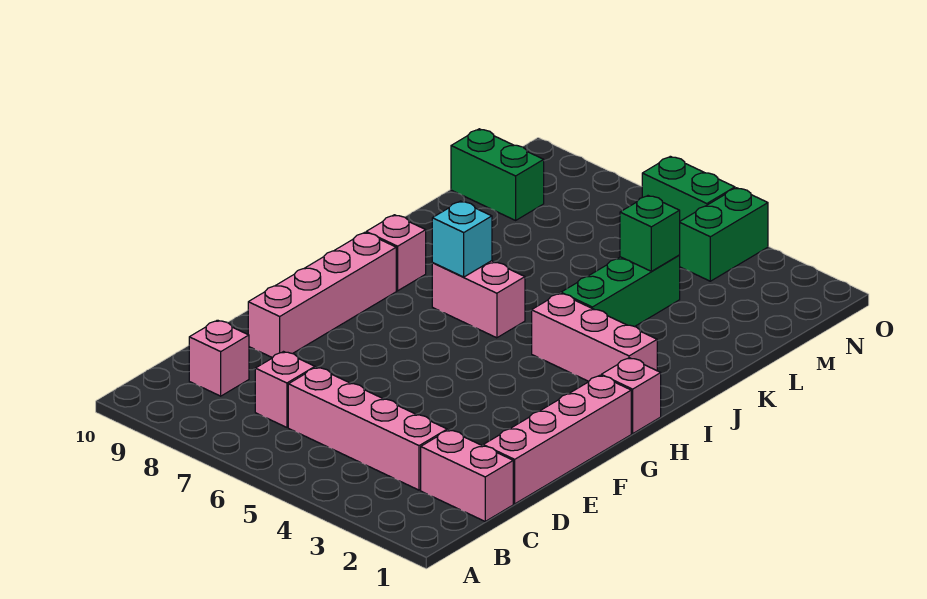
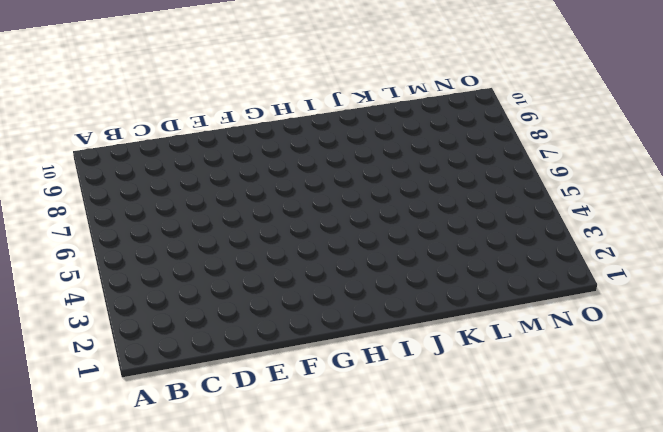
none -> pink 1x2 brick [421,430,513,521]
none -> pink 1x4 brick [288,367,447,490]
none -> pink 1x1 brick [255,352,315,427]

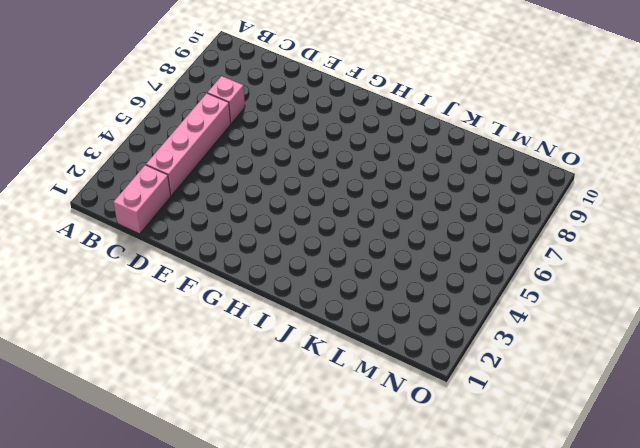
none -> pink 1x1 brick [189,320,249,396]
none -> pink 1x4 brick [483,375,631,504]
none -> pink 1x4 brick [248,232,396,358]

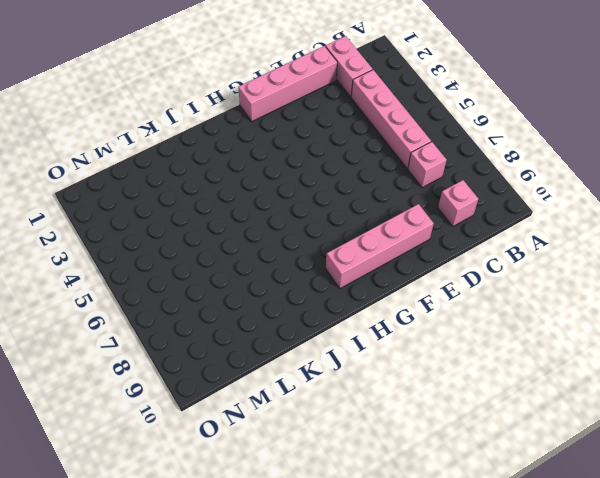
none -> pink 1x1 brick [601,358,661,434]
none -> pink 1x3 brick [532,293,657,381]
none -> pink 1x2 brick [432,261,525,338]

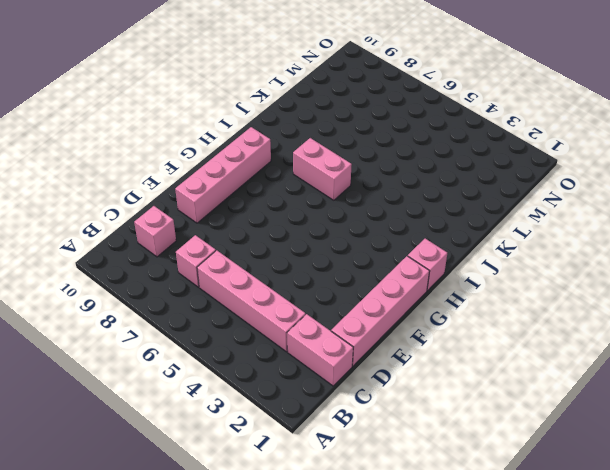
none -> pink 1x3 brick [532,293,657,381]
none -> pink 1x1 brick [366,215,426,291]
none -> green 1x3 brick [561,255,680,327]

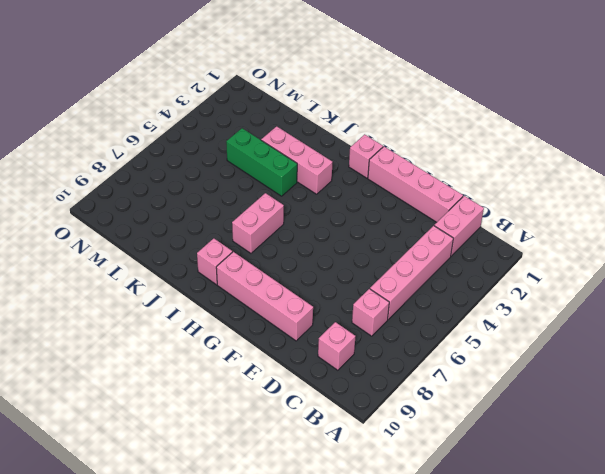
pink 1x3 brick [261,126,333,194] -> pink 1x3 brick turned to [532,293,657,381]
none -> green 1x2 brick [451,129,544,220]
none -> green 1x2 brick [680,188,768,281]
none -> green 1x2 brick [642,156,735,221]

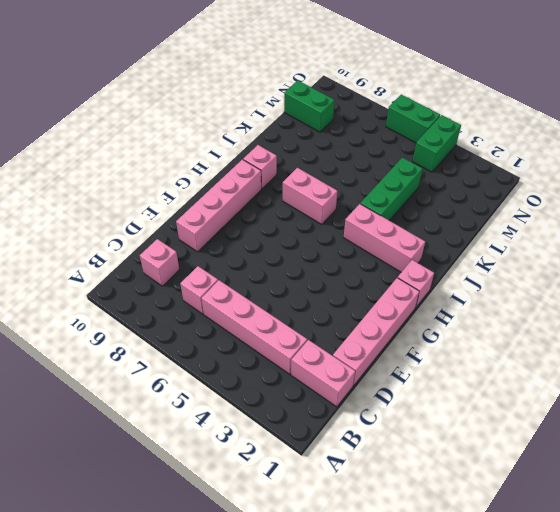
none -> cyan 1x1 brick [432,201,492,277]
none -> green 1x1 brick [620,196,680,271]

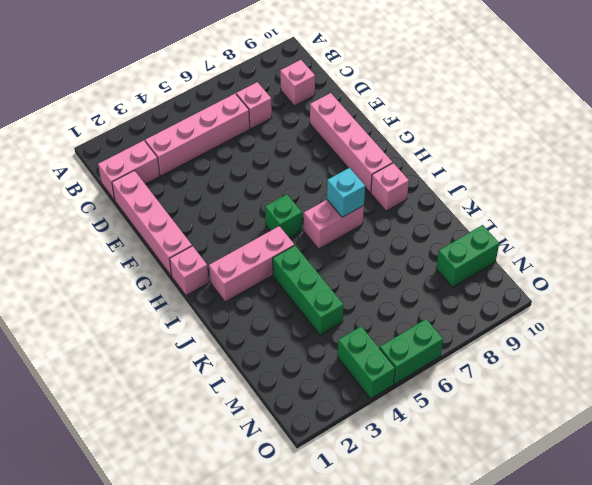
green 1x1 brick [265,195,302,238] -> green 1x1 brick moved to [620,196,680,271]

